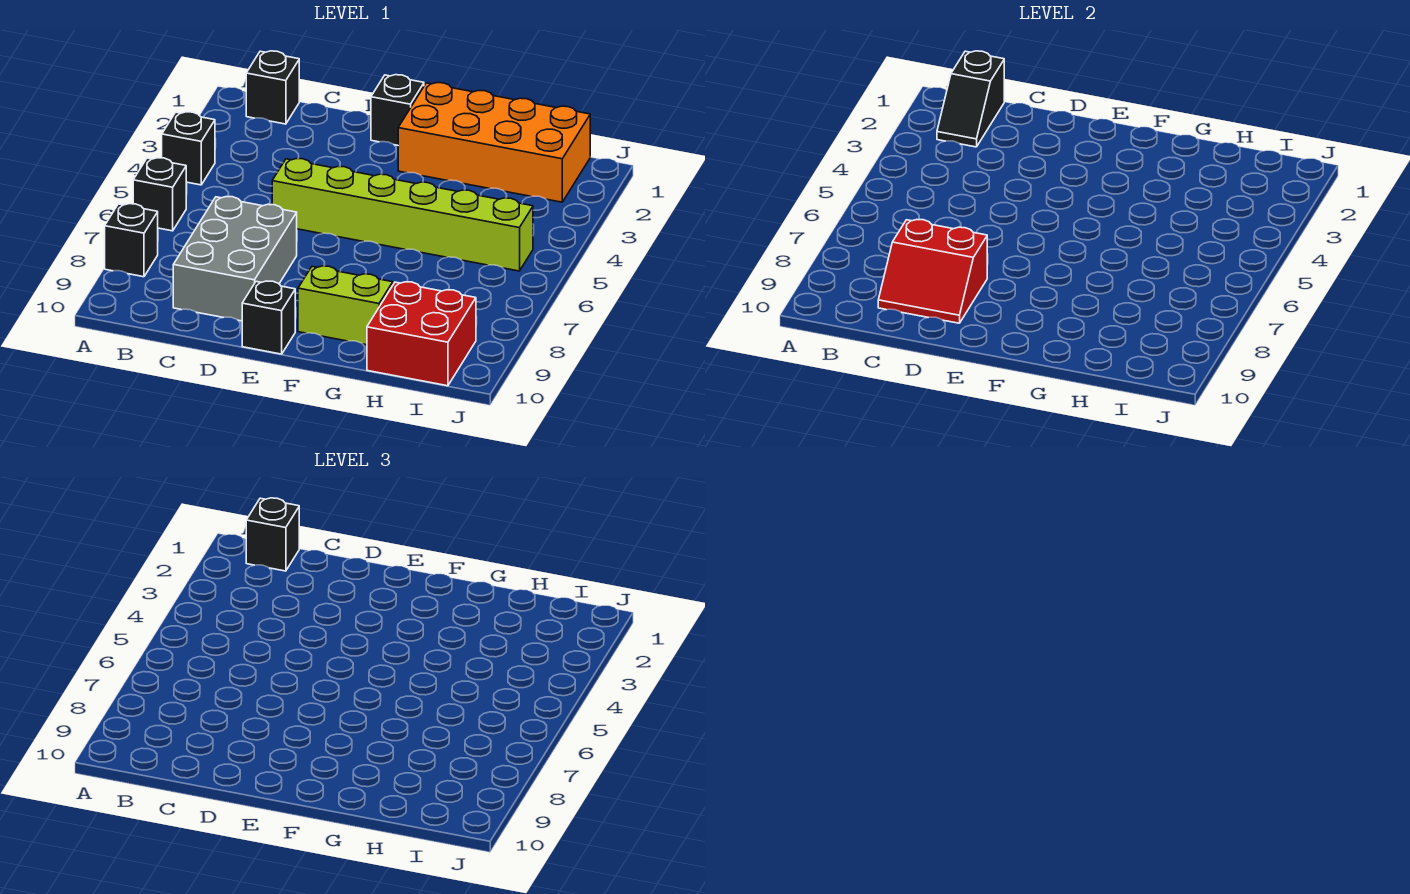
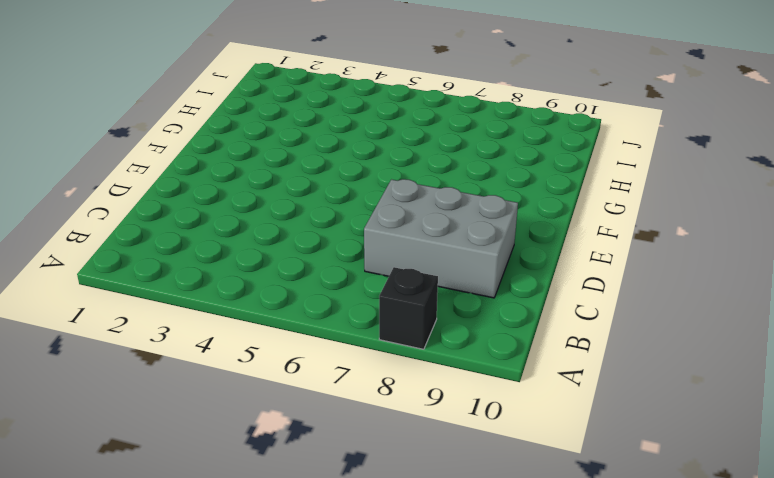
none -> black 1x1 brick [162,112,215,185]
none -> black 1x1 brick [133,158,186,231]
none -> black 1x1 brick [246,51,299,124]

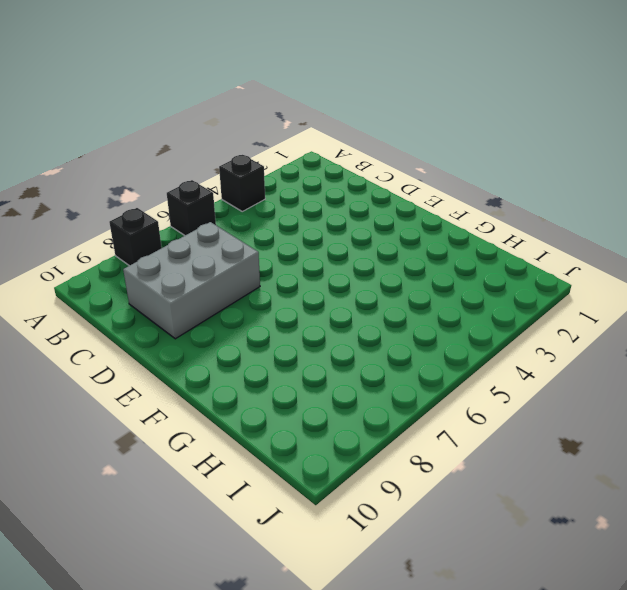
none -> black 1x1 brick [246,51,299,124]
none -> lime 1x6 brick [272,159,533,271]
none -> black 1x1 brick [371,75,424,145]

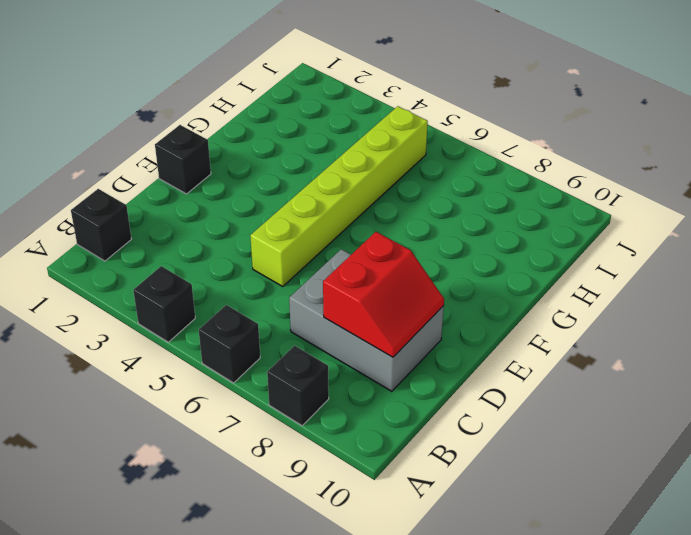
none -> black 1x1 brick [242,281,295,354]
none -> orange 2x4 brick [398,83,590,202]
none -> lime 1x2 brick [298,266,393,345]

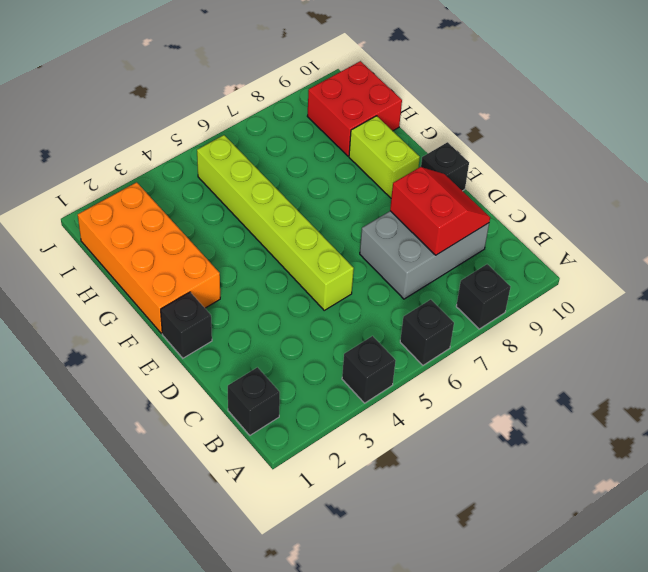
none -> black 1x2 slope [937,51,1004,147]
none -> black 1x1 brick [246,498,299,571]

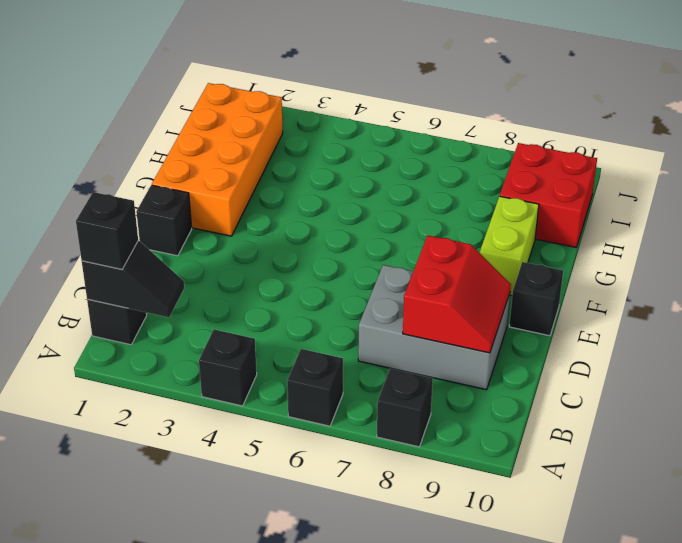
none -> lime 1x6 brick [272,159,533,271]

